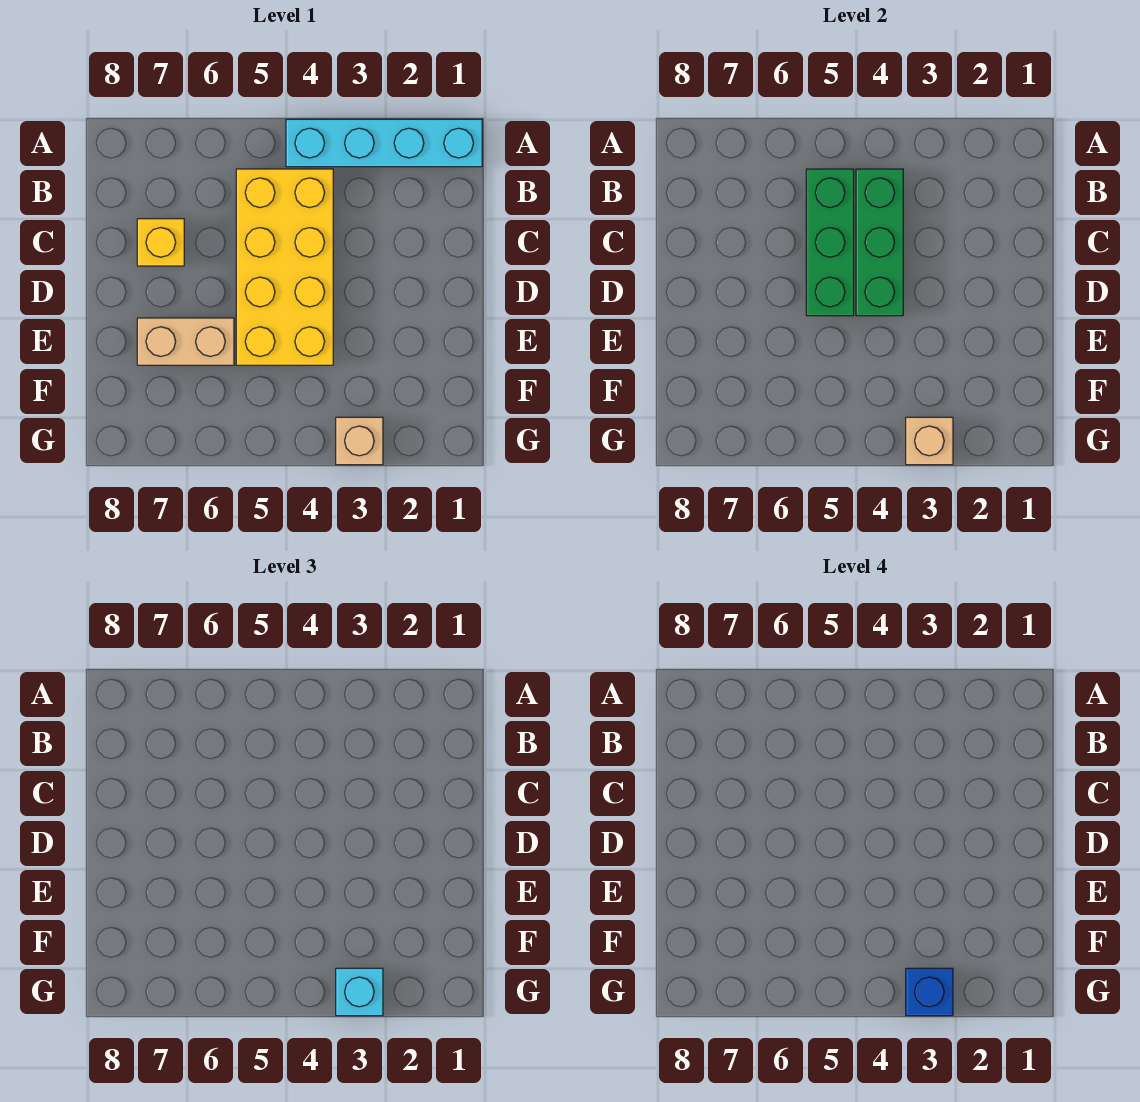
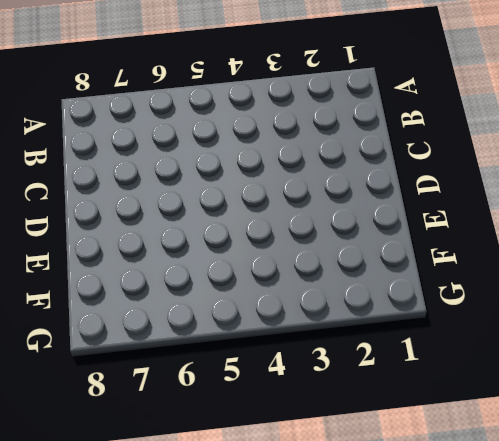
none -> cyan 1x4 brick [286,119,482,167]
none -> yellow 2x4 brick [236,169,333,365]

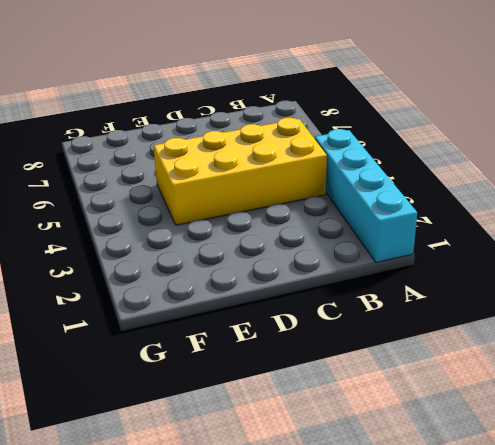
none -> yellow 1x1 brick [137,219,184,266]
none -> tan 1x2 brick [137,318,234,365]

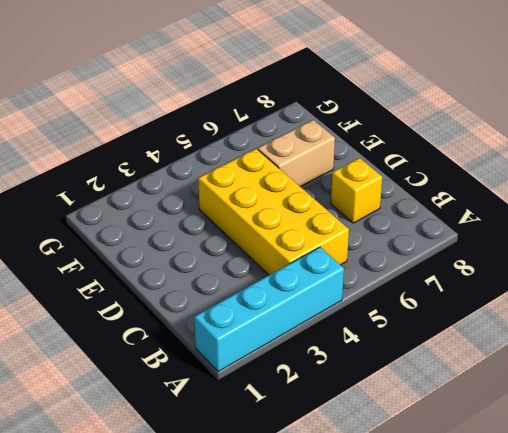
none -> tan 1x1 brick [336,417,383,465]
none -> green 1x3 brick [856,169,903,316]

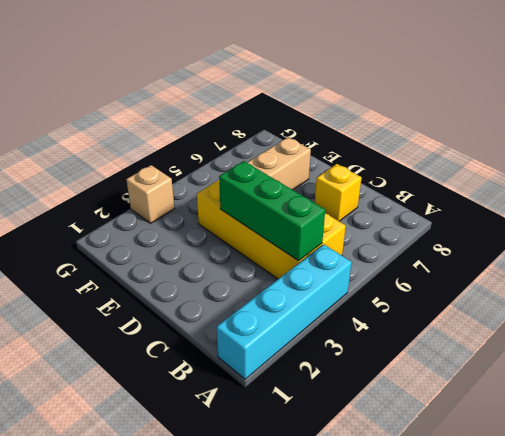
none -> green 1x3 brick [806,169,854,316]
none -> tan 1x1 brick [906,417,953,465]

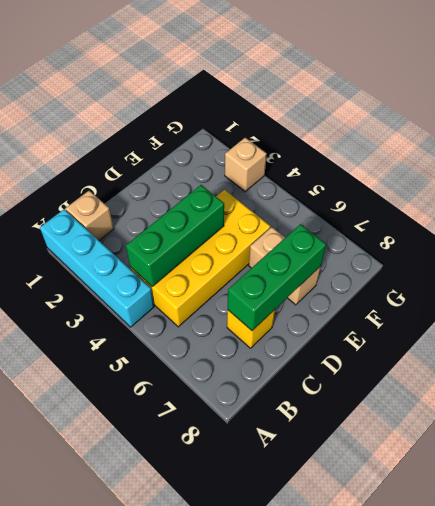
tan 1x1 brick [66,191,114,240] -> tan 1x1 brick moved to [906,417,953,465]
green 1x3 brick [228,224,326,331] -> green 1x3 brick moved to [806,169,854,316]
none -> cyan 1x1 brick [336,968,383,1016]
none -> blue 1x1 brick [906,968,953,1016]

